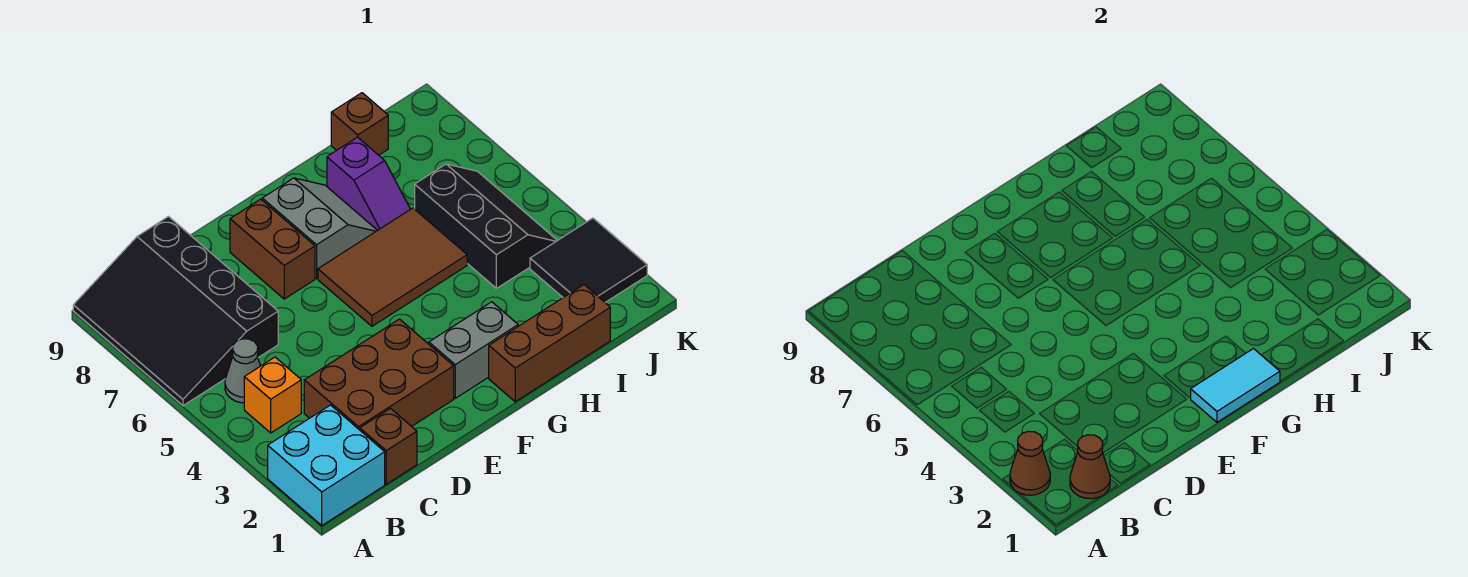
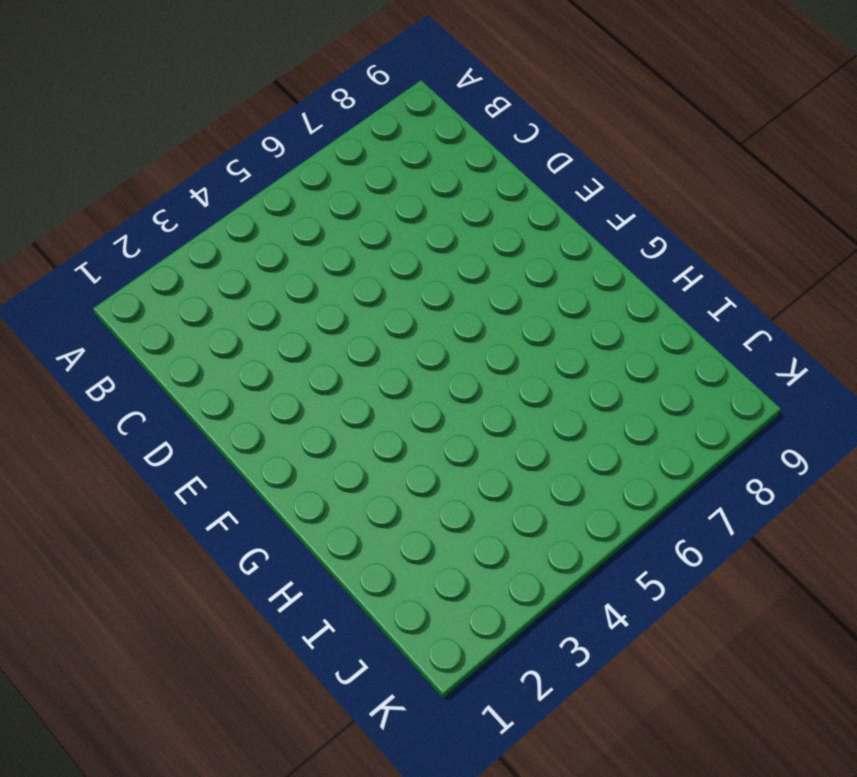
none -> cyan 2x2 brick [268,405,385,525]
none -> black 3x4 slope [73,217,278,406]
none -> orange 1x1 brick [244,357,301,433]

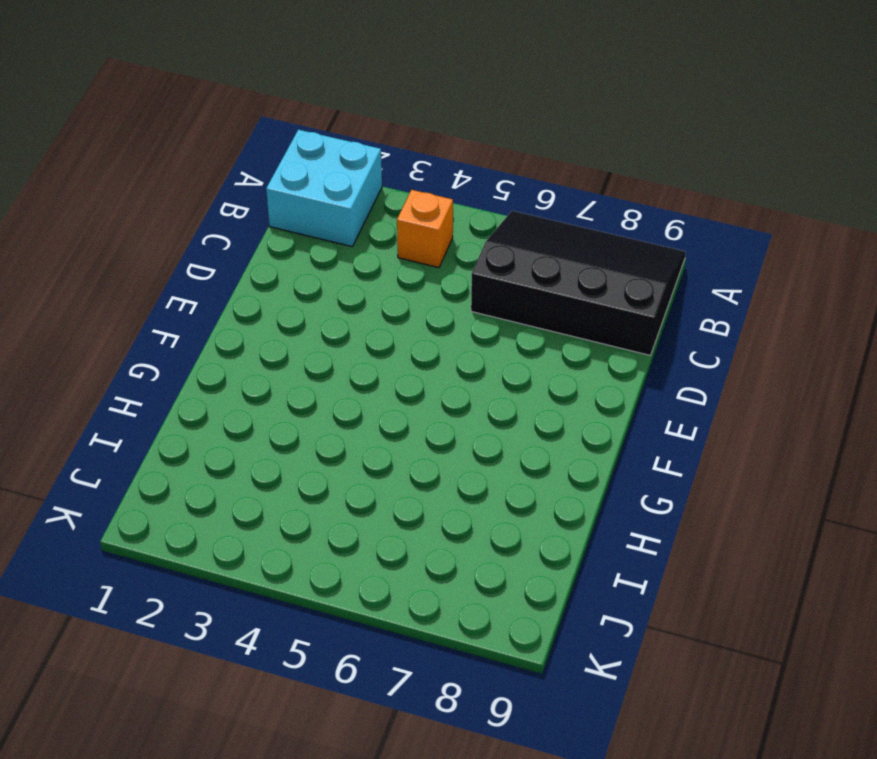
none -> grey 1x1 cone [225,339,260,403]
none -> brown 1x1 brick [360,409,417,484]
none -> brown 2x3 brick [304,319,454,430]

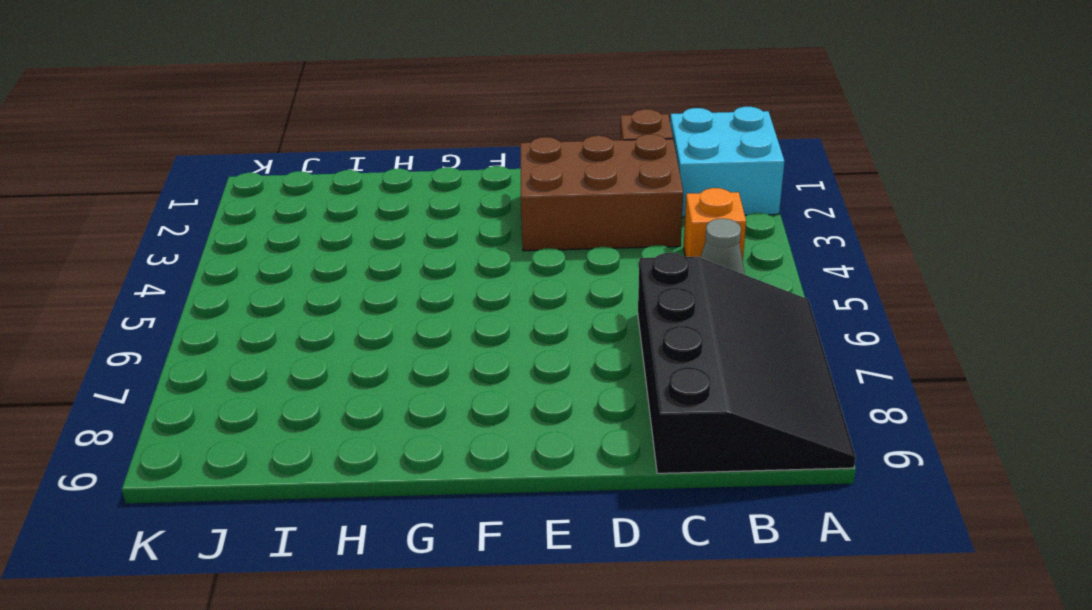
none -> brown 1x2 brick [230,199,315,299]
none -> grey 1x2 brick [429,302,518,398]
none -> brown 2x3 tile [318,208,467,326]

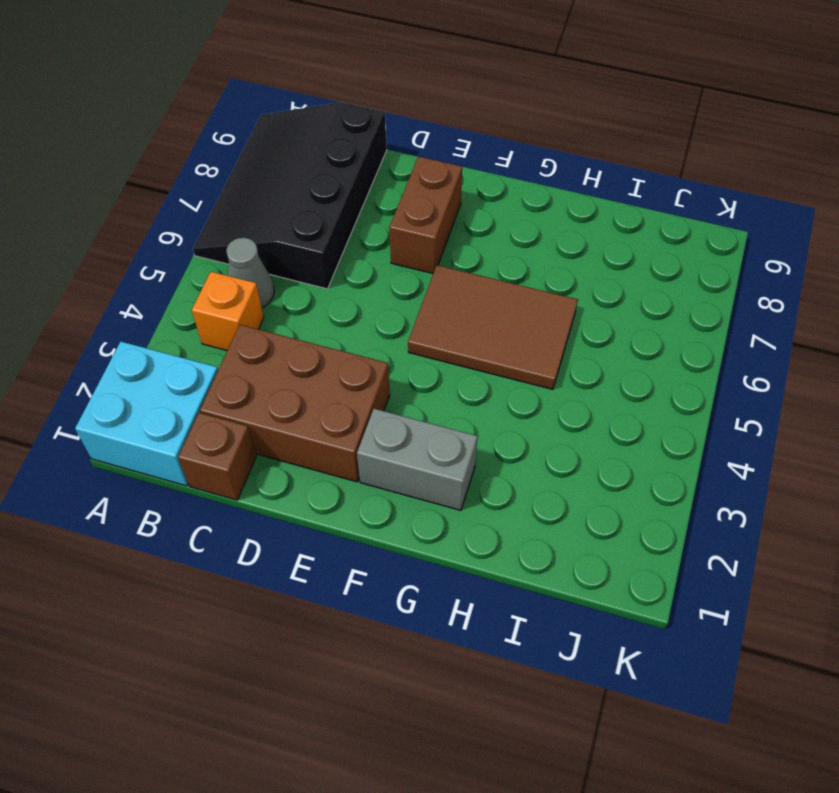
none -> grey 2x2 slope [262,178,377,278]
none -> brown 1x3 brick [489,285,610,402]
none -> purple 1x2 slope [327,137,410,230]

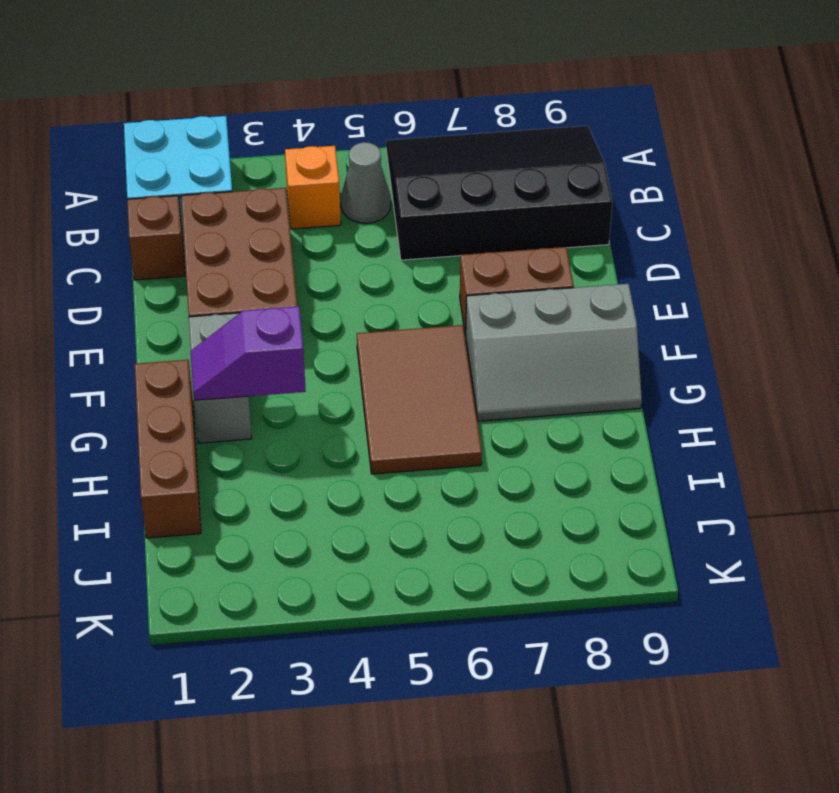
grey 2x3 slope [466,284,642,421] -> grey 2x2 slope [262,178,377,278]
purple 1x2 slope [191,306,306,401] -> purple 1x2 slope moved to [327,137,410,230]
none -> black 2x3 slope [415,164,557,288]
none -> brown 1x1 brick [331,93,388,155]
none -> black 2x2 tile [530,218,647,302]

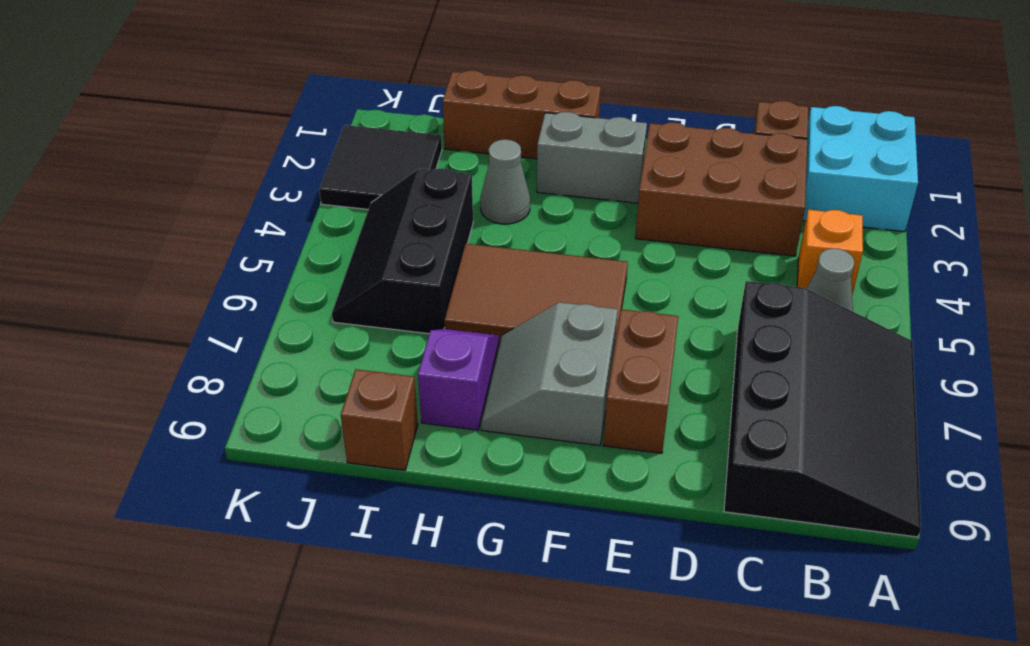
grey 1x1 cone [480,139,530,224] -> none
none -> brown 1x1 cone [1010,431,1050,495]
none -> brown 1x1 cone [1070,435,1110,499]
none -> cyan 1x2 tile [1191,349,1280,422]

